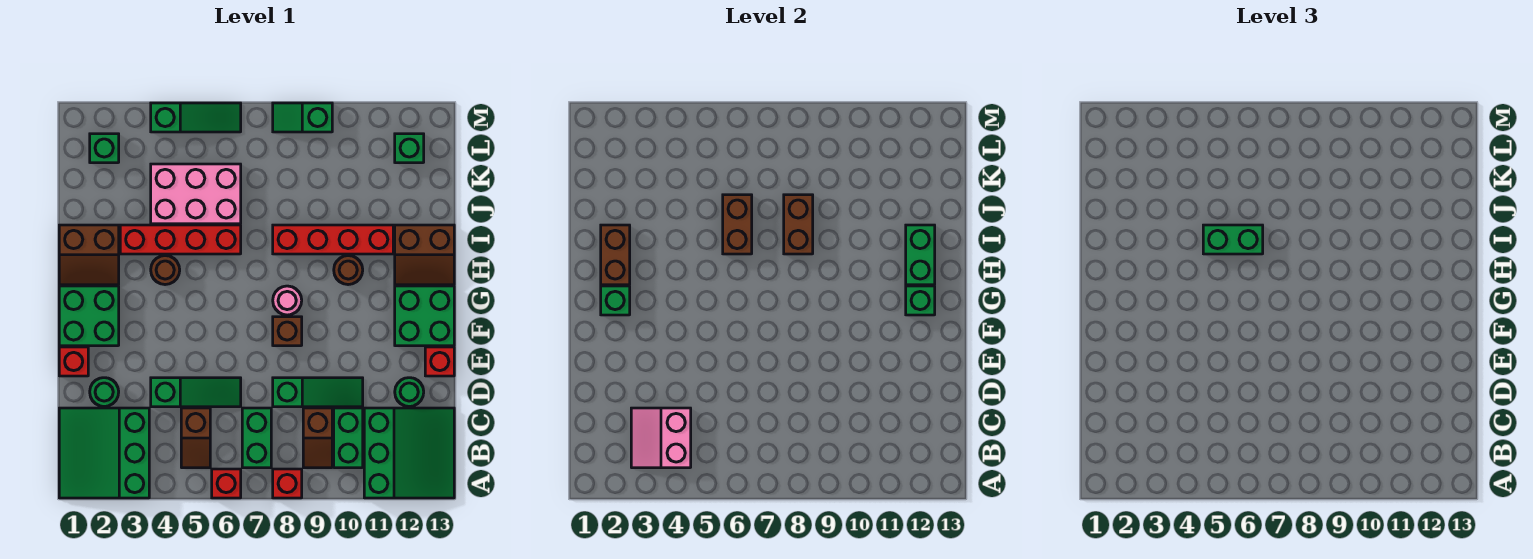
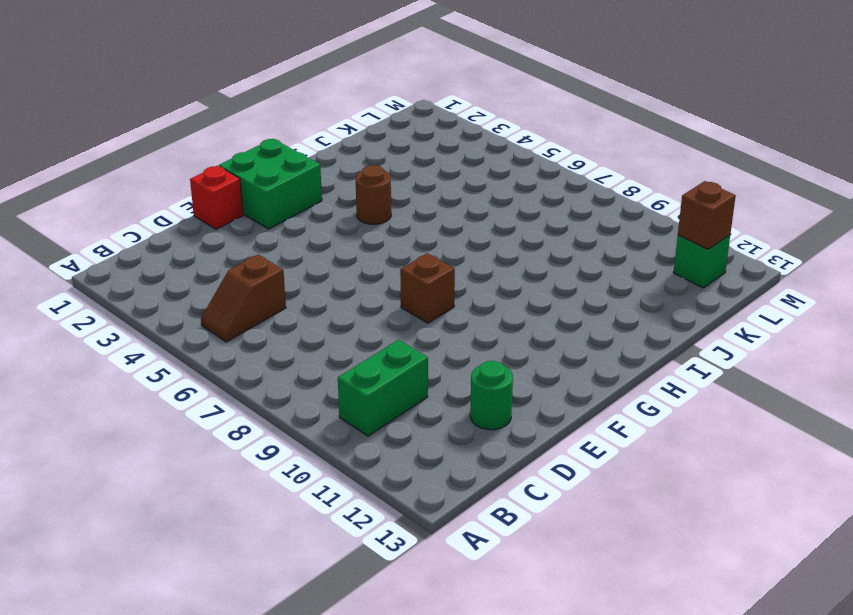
brown 1x1 brick [678,181,736,249] -> none
none -> green 3x3 slope [59,408,149,498]
none -> red 1x1 brick [212,469,241,498]
none -> red 1x1 brick [273,469,302,498]
none -> green 3x3 slope [364,408,454,498]

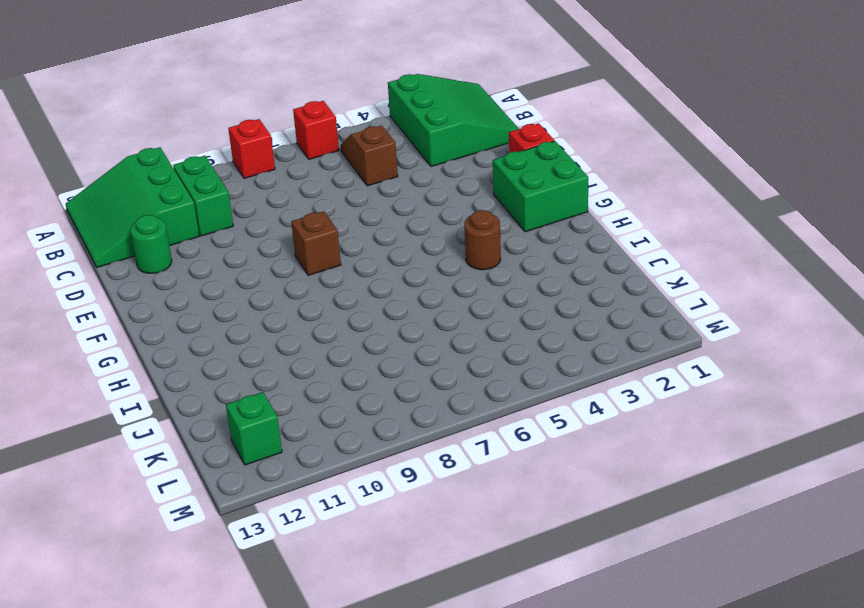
none -> green 1x2 brick [242,408,271,468]
none -> brown 1x2 slope [303,408,332,468]
none -> green 1x1 round brick [90,378,119,407]
none -> green 1x3 slope [151,378,241,407]

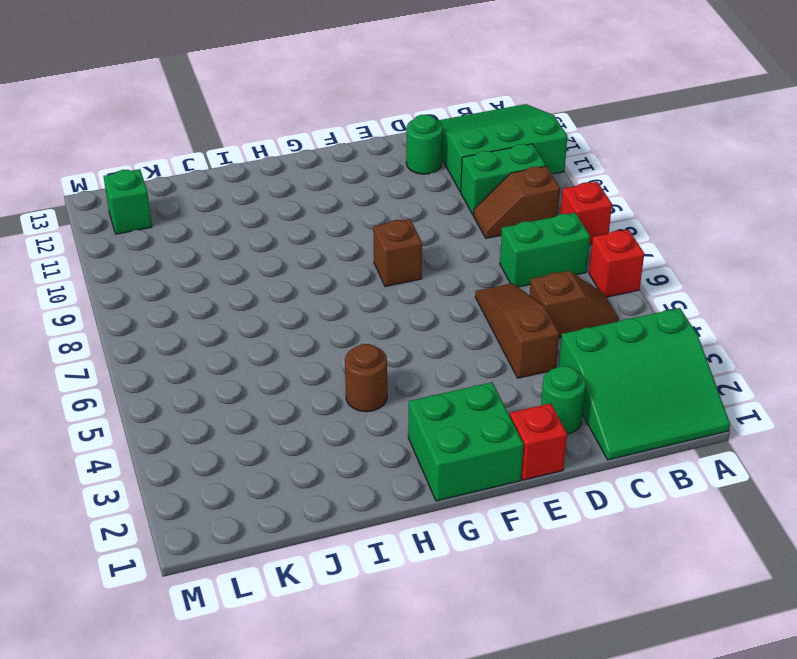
brown 1x2 slope [473,166,560,238] -> brown 1x2 slope turned to [303,408,332,468]
brown 1x3 slope [475,283,559,378] -> green 1x3 slope [151,378,241,407]
none -> green 1x3 slope [273,378,363,407]
none -> red 1x1 brick [425,347,454,376]
none -> green 2x2 brick [395,286,454,346]
none -> pink 1x1 round brick [273,286,302,315]

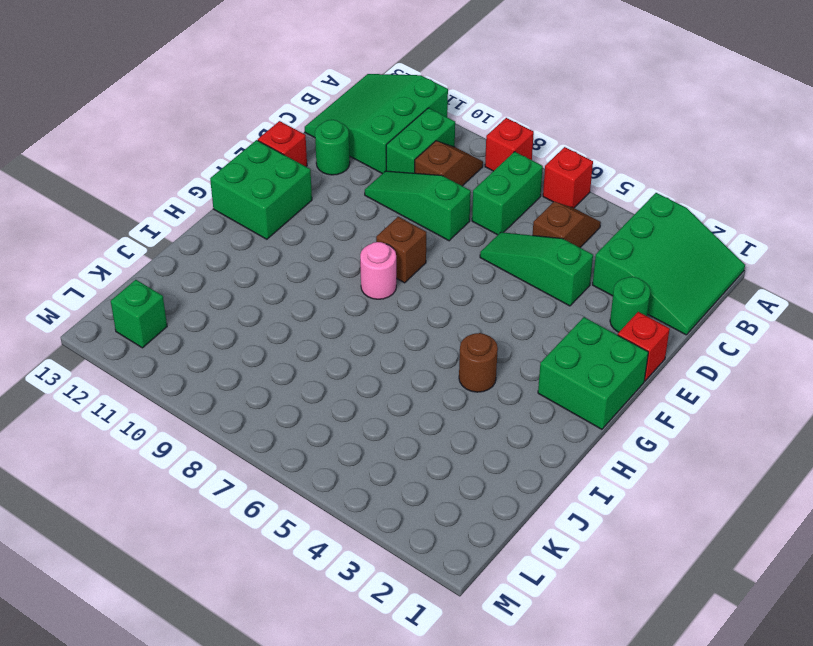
none -> brown 2x2 slope [59,225,119,285]
none -> brown 1x1 round brick [334,256,363,285]
none -> brown 2x2 slope [395,225,454,285]
none -> red 1x4 brick [120,225,241,254]

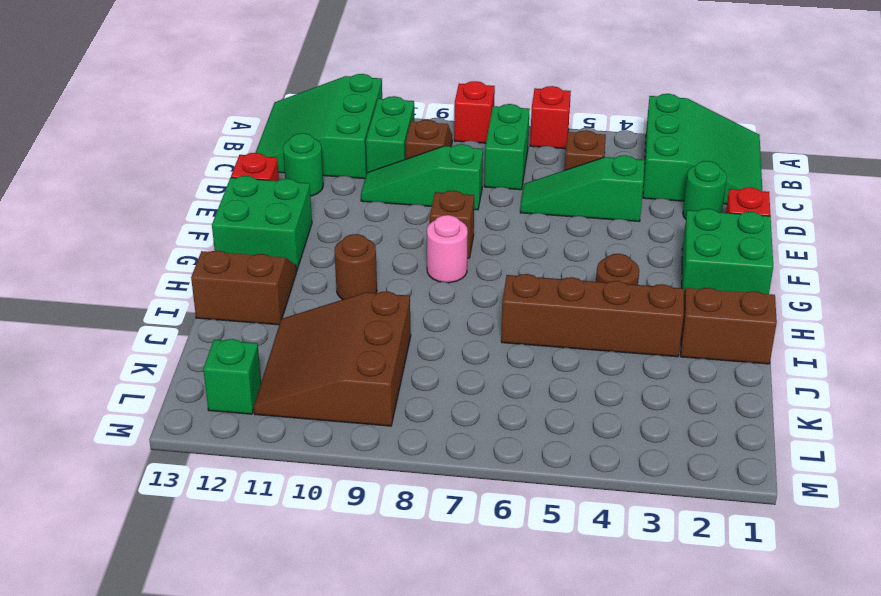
brown 1x4 brick [501,274,684,357] -> red 1x4 brick [120,225,241,254]
brown 3x3 slope [254,291,411,426] -> none
none -> red 1x4 brick [273,225,393,254]
none -> pink 2x3 brick [151,164,241,224]
none -> green 1x1 brick [90,134,119,163]
none -> green 1x3 slope [151,103,241,132]

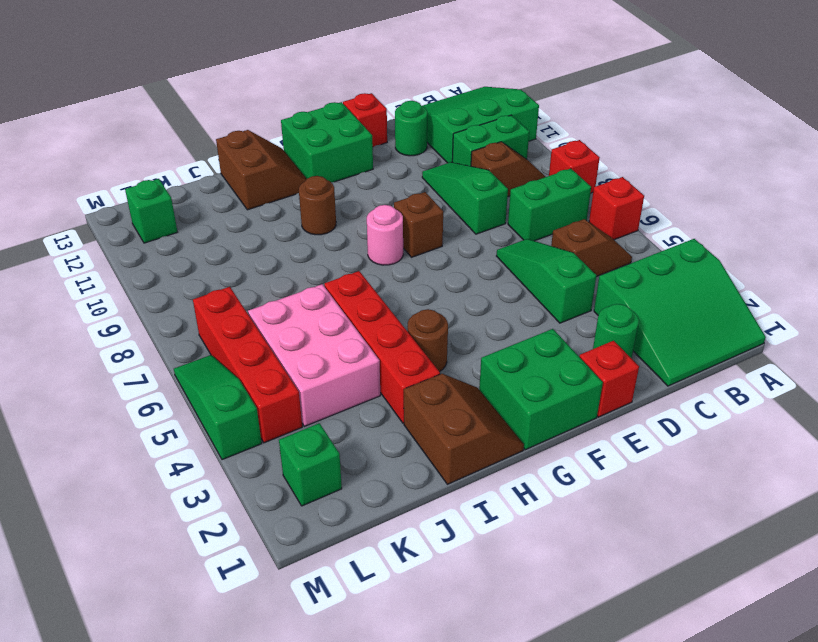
red 1x4 brick [193,287,302,443] -> red 1x4 brick moved to [273,225,393,254]
none -> green 1x2 slope [273,103,332,132]
none -> pink 2x2 slope [631,408,691,468]
none -> green 1x1 brick [601,286,630,315]
none -> green 1x1 brick [906,286,935,315]

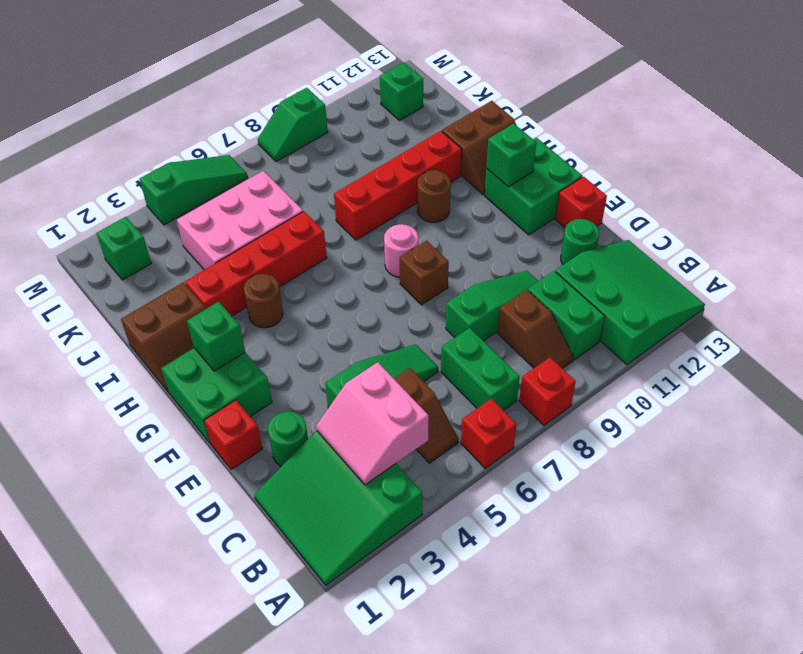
none -> brown 1x2 brick [601,225,630,285]
none -> green 1x2 brick [906,225,935,285]
none -> brown 1x2 brick [723,195,752,254]
none -> brown 1x2 brick [784,195,813,254]

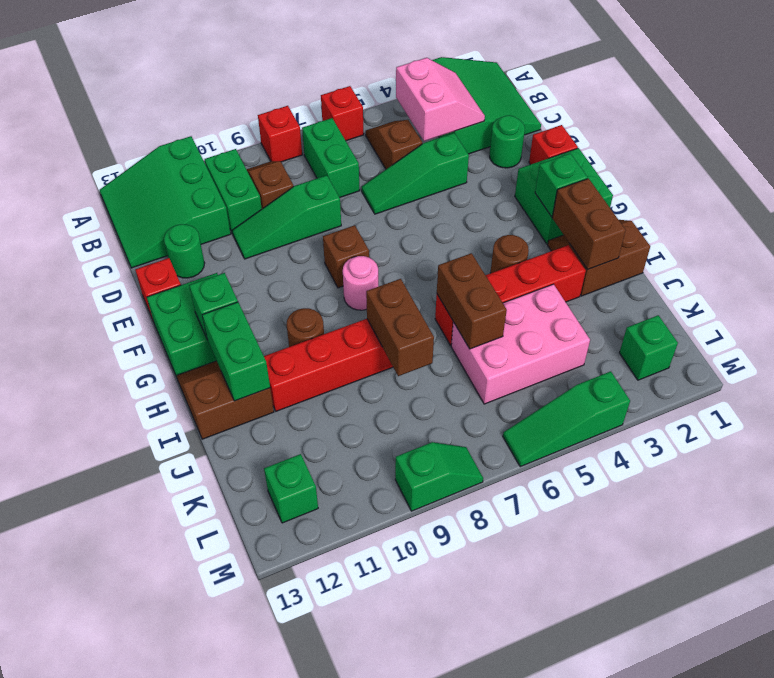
none -> green 1x2 brick [1203,225,1263,254]

